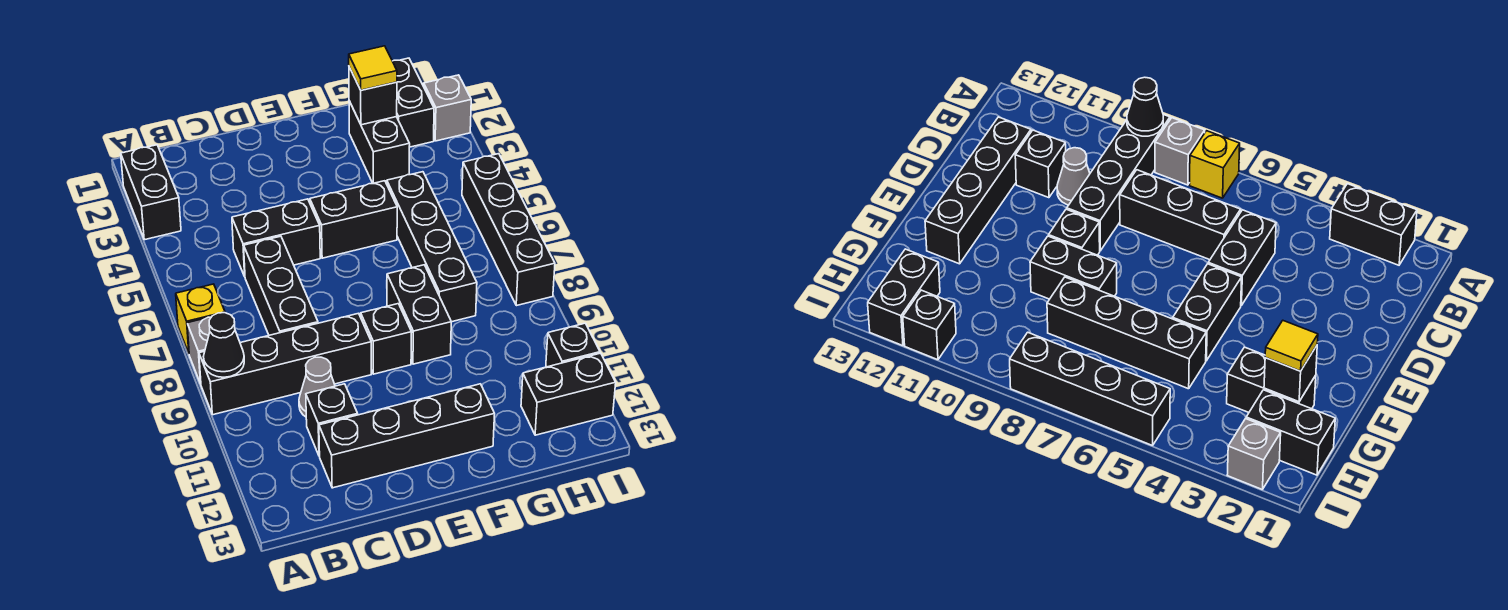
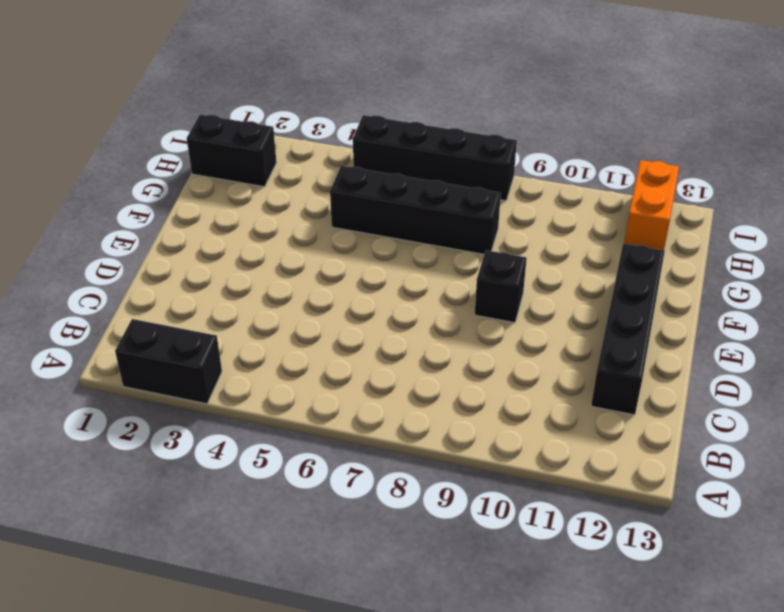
orange 1x2 brick [624,160,679,250] -> black 1x2 brick [521,353,616,435]
none -> yellow 1x1 brick [176,284,225,353]
none -> grey 1x1 brick [187,317,211,384]
none -> black 1x4 brick [199,313,371,415]

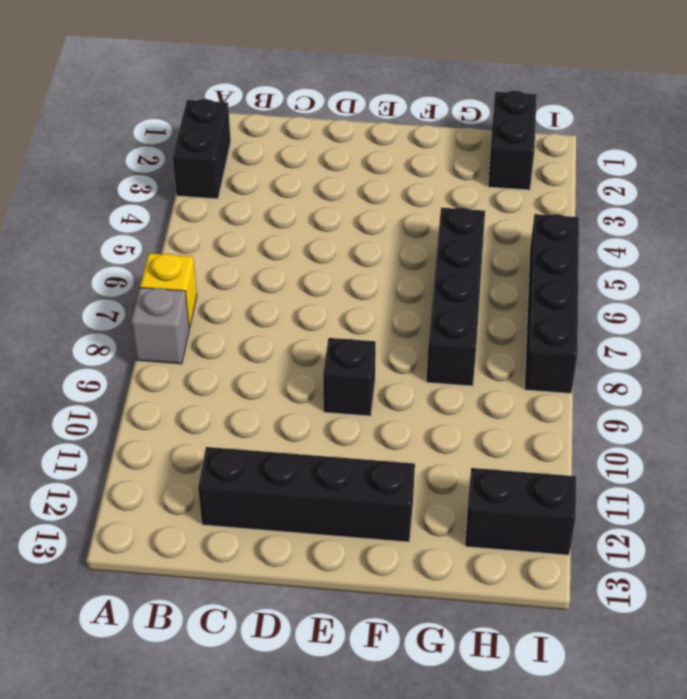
none -> black 1x4 brick [199,313,371,415]
none -> black 1x2 brick [232,199,320,276]
none -> black 1x3 brick [244,236,318,335]

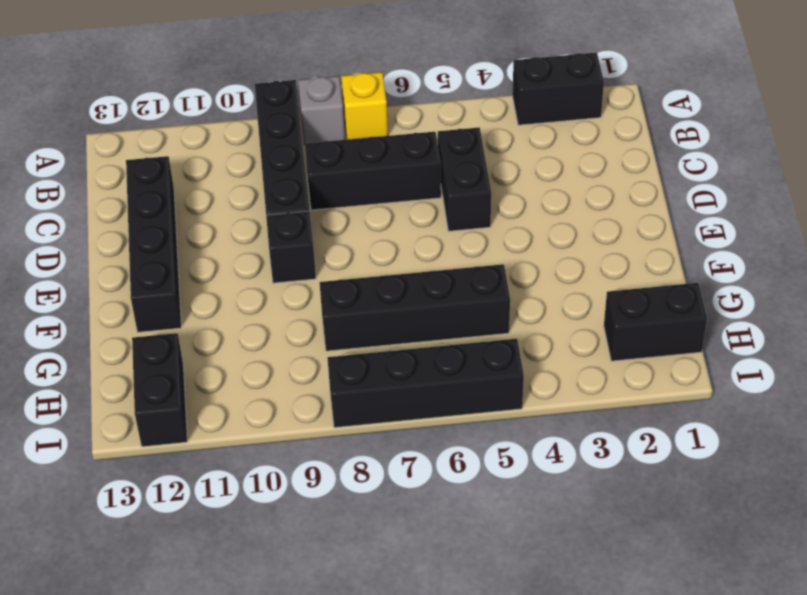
none -> grey 1x1 cone [299,357,335,417]
none -> black 1x1 brick [306,384,358,456]
none -> black 1x2 brick [310,181,397,258]

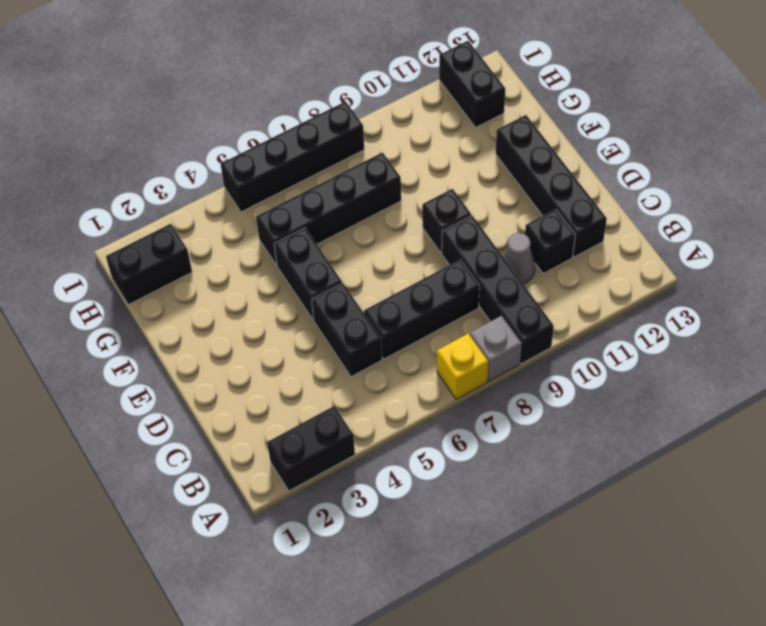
none -> black 1x2 brick [387,265,451,364]
none -> black 1x2 brick [349,101,410,183]
none -> grey 1x1 brick [424,75,471,141]

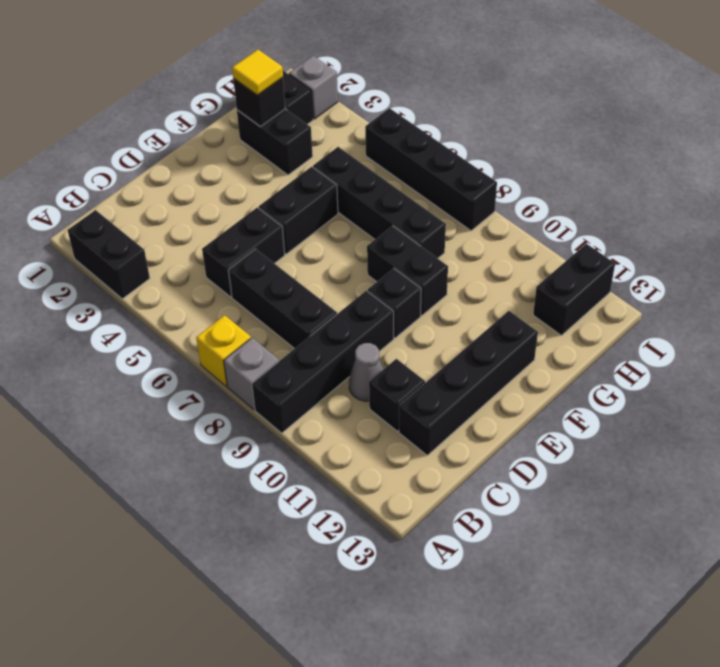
none -> black 1x1 brick [546,323,600,367]
none -> black 1x1 cone [203,313,244,377]

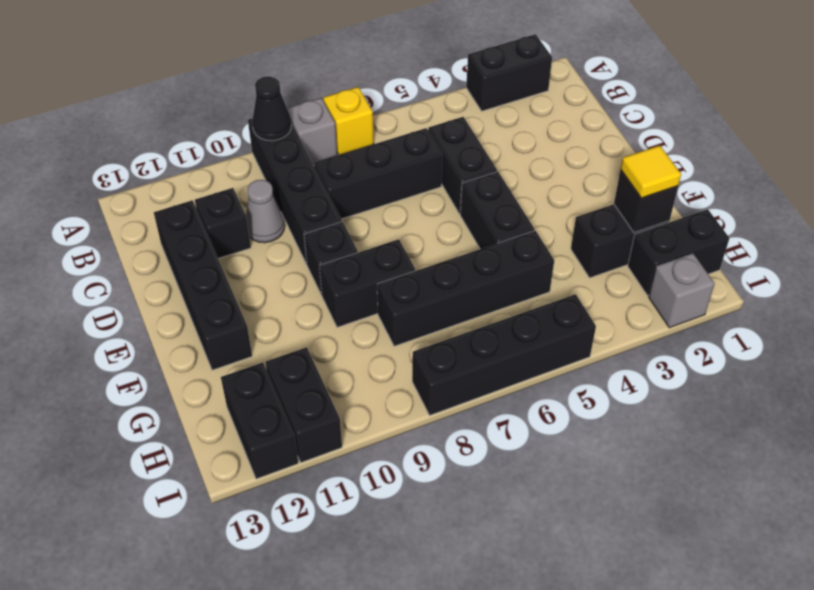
black 1x2 brick [265,347,342,463] -> black 1x1 brick [546,323,600,367]

